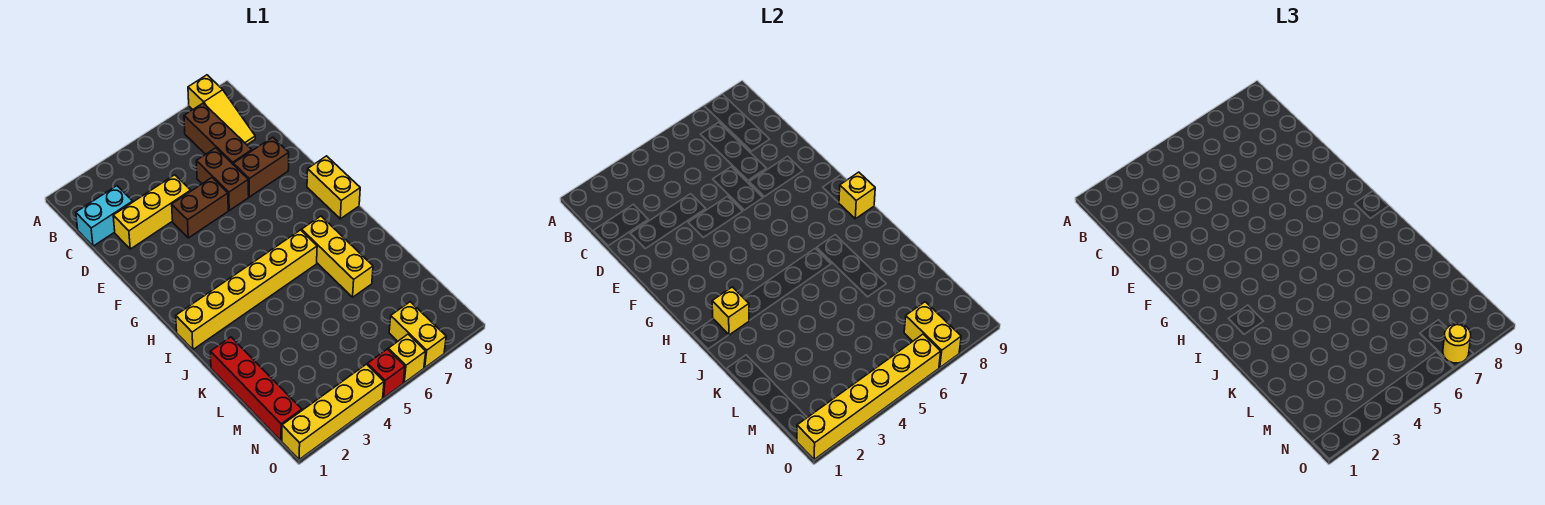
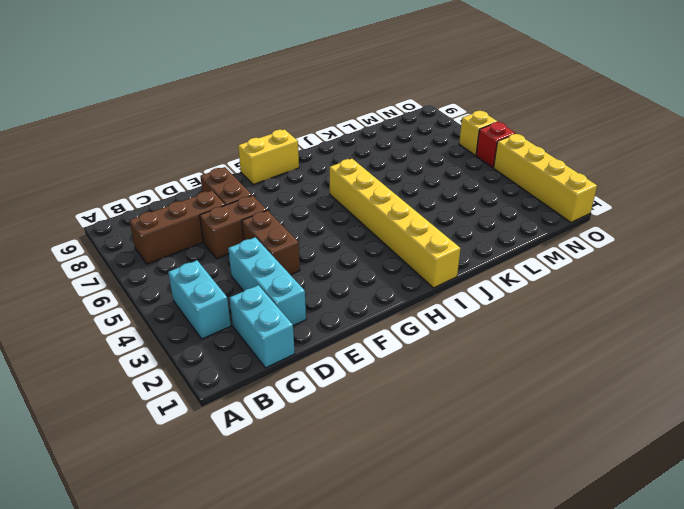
cyan 1x2 brick [168,260,231,339] -> none
cyan 1x3 brick [228,237,306,326] -> yellow 1x3 brick [113,175,191,249]
none -> yellow 1x3 slope [188,75,255,145]
none -> yellow 1x3 brick [302,216,373,297]
none -> red 1x4 brick [210,337,302,441]

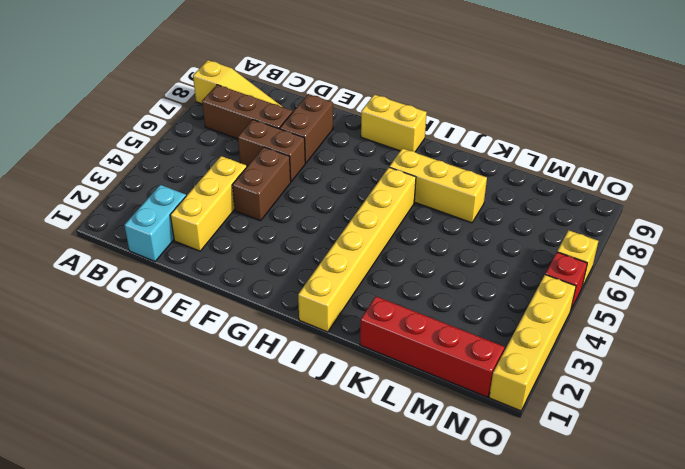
none -> yellow 1x2 brick [389,302,446,368]
none -> yellow 1x1 brick [839,172,875,219]
none -> yellow 1x1 brick [712,287,749,335]

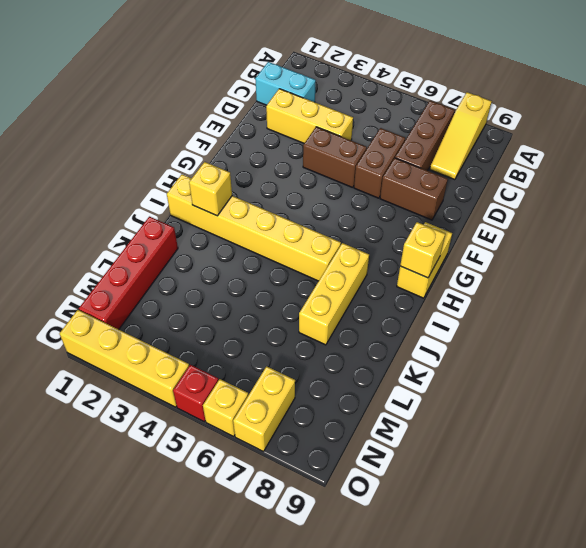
none -> yellow 1x2 brick [904,302,961,368]
none -> yellow 1x6 brick [797,334,941,460]
none -> yellow 1x1 round brick [1443,324,1471,363]

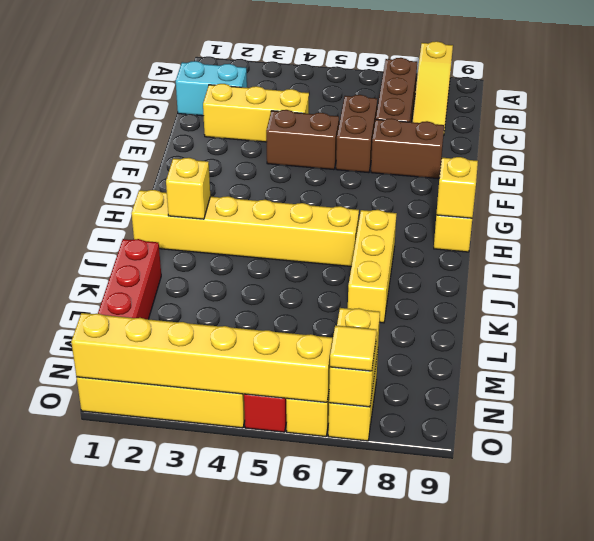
yellow 1x1 tile [330,325,376,371] -> yellow 1x1 round brick [1443,324,1471,363]

